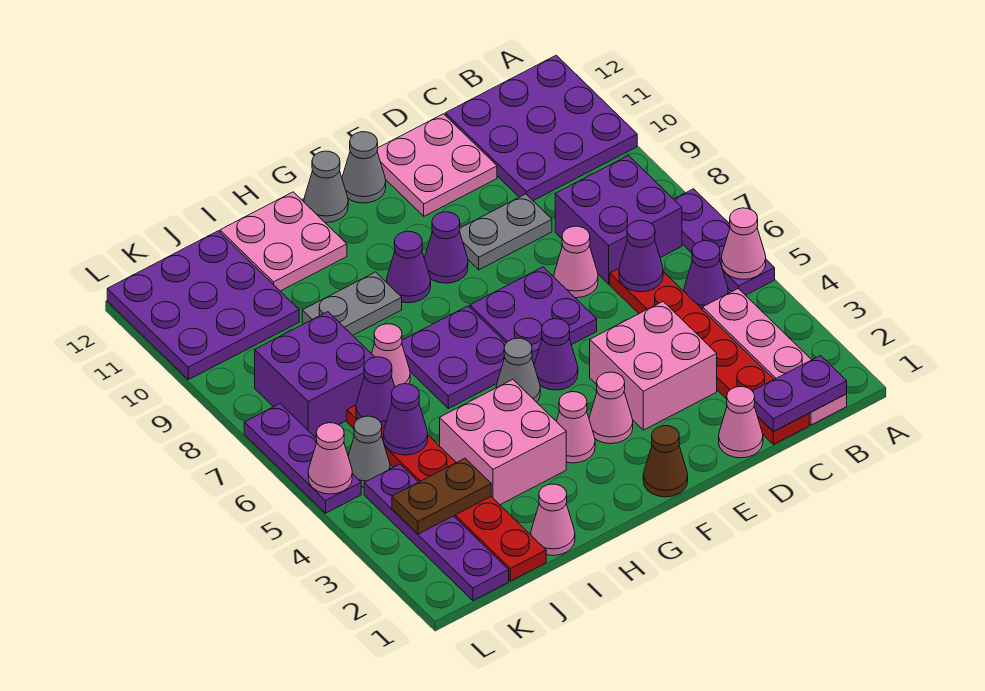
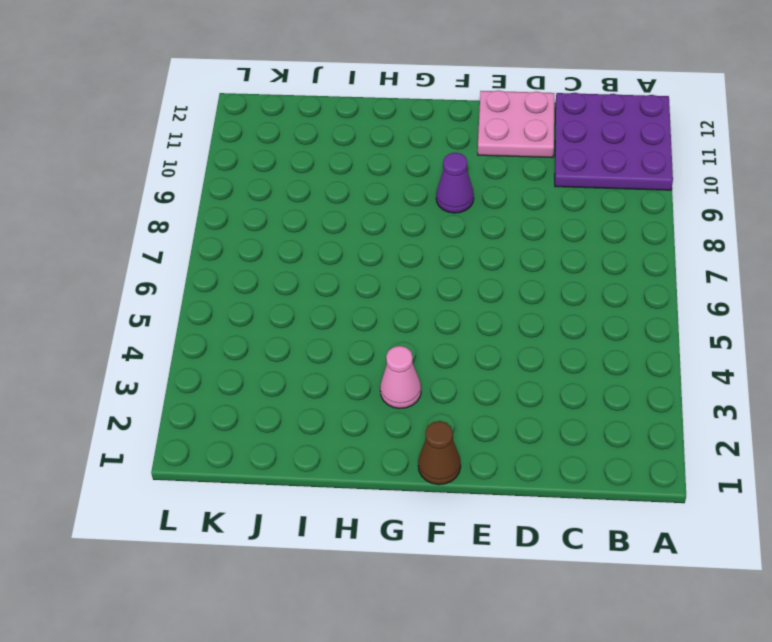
none -> purple 1x3 plate [674,189,775,295]
none -> pink 1x4 plate [703,289,847,425]
none -> purple 1x1 cone [684,241,728,310]
none -> purple 2x2 brick [555,156,682,284]

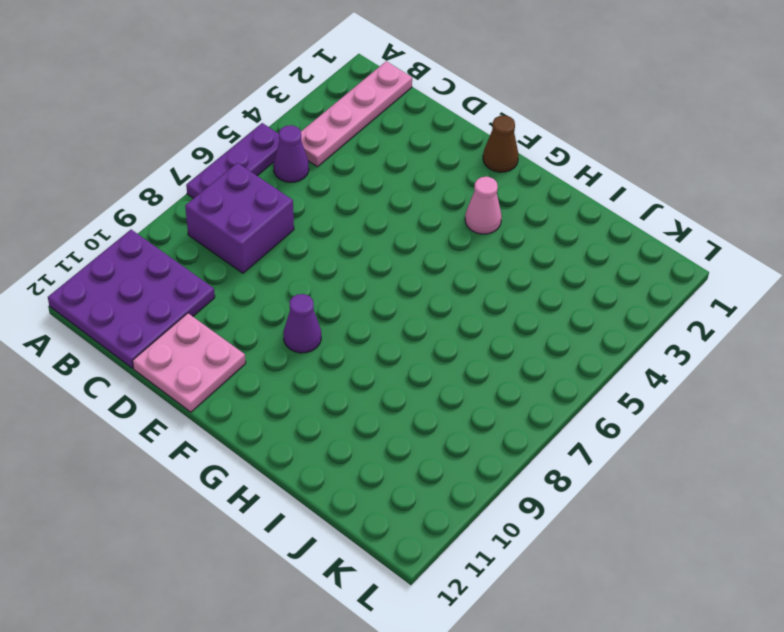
none -> red 1x6 plate [610,269,809,445]
none -> pink 1x1 cone [719,387,763,458]
none -> pink 2x2 brick [590,302,717,430]
none -> pink 1x1 cone [554,226,598,298]

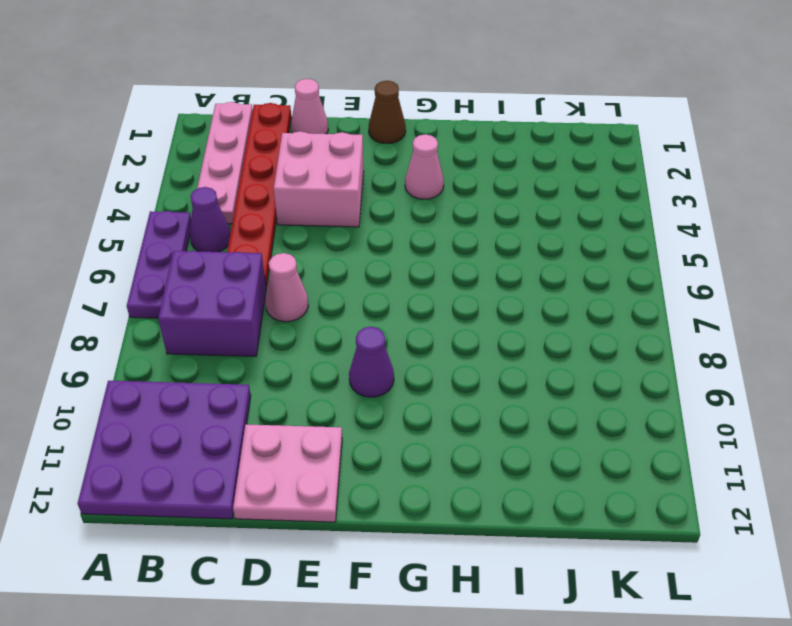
none -> grey 1x2 plate [459,194,552,270]
none -> purple 2x2 plate [470,267,597,364]
none -> pink 1x1 cone [589,372,633,444]
none -> purple 1x1 cone [534,319,578,390]

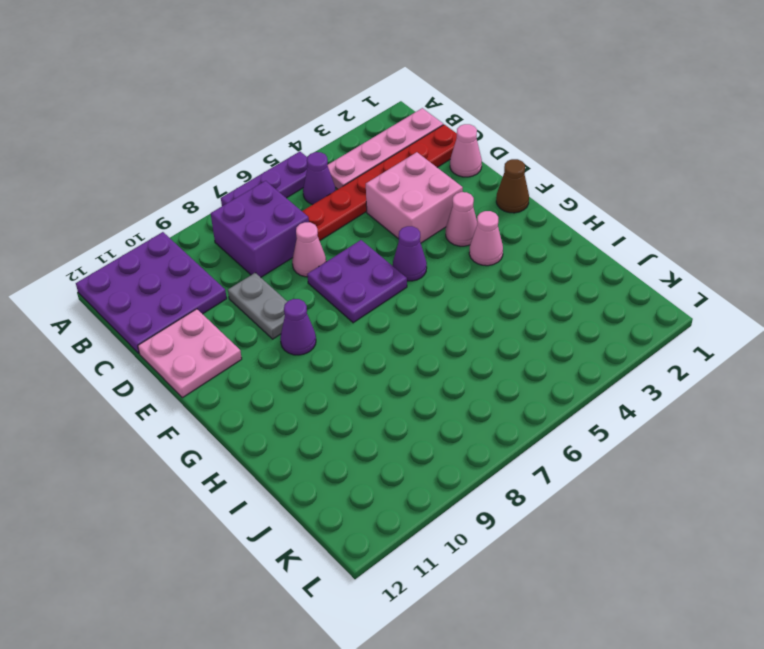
none -> grey 1x1 cone [342,132,386,203]
none -> grey 1x1 cone [496,338,540,402]
none -> purple 2x2 plate [402,306,506,408]
none -> purple 1x1 cone [386,231,431,303]

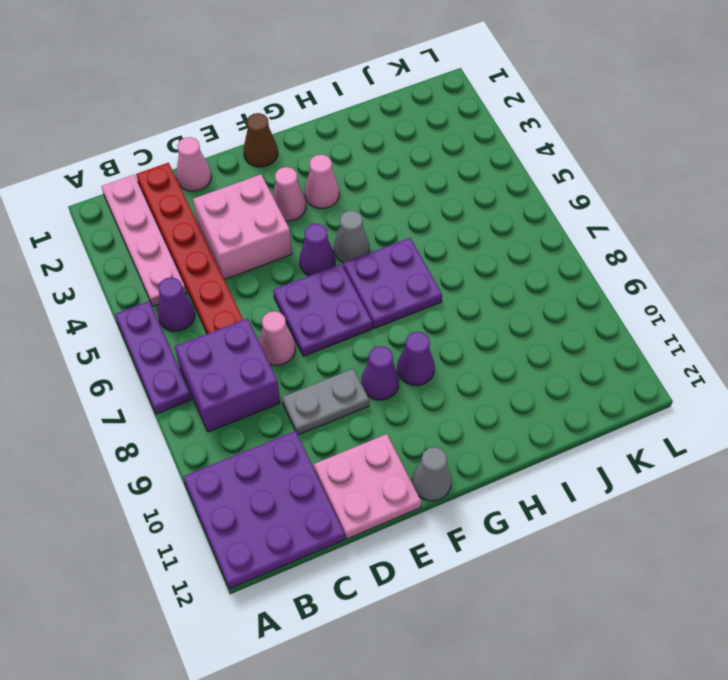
none -> grey 1x1 cone [304,151,348,223]
none -> pink 2x2 brick [440,379,566,505]
none -> grey 1x2 plate [302,272,402,335]
none -> pink 2x2 plate [220,192,347,291]

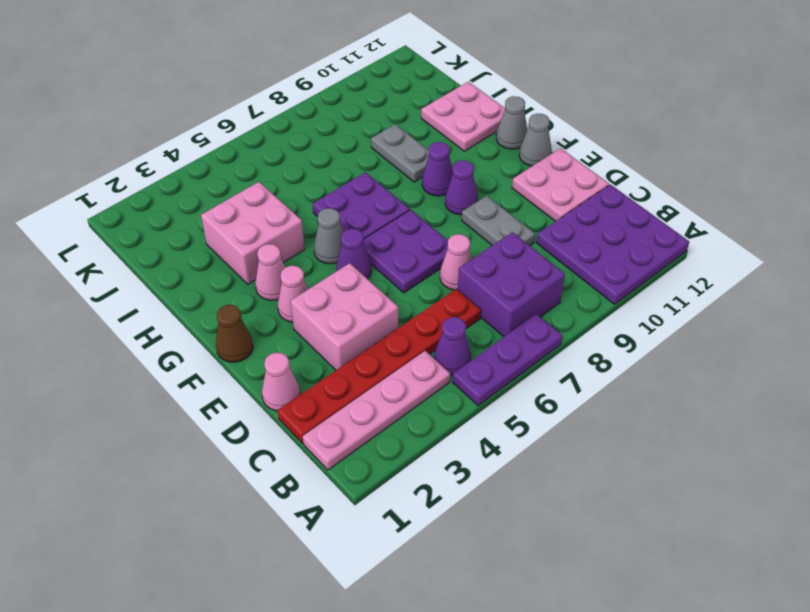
none -> pink 1x1 cone [531,484,575,556]
none -> pink 1x1 cone [371,324,410,387]
none -> red 1x6 plate [347,405,546,581]
none -> purple 2x2 brick [255,312,374,437]

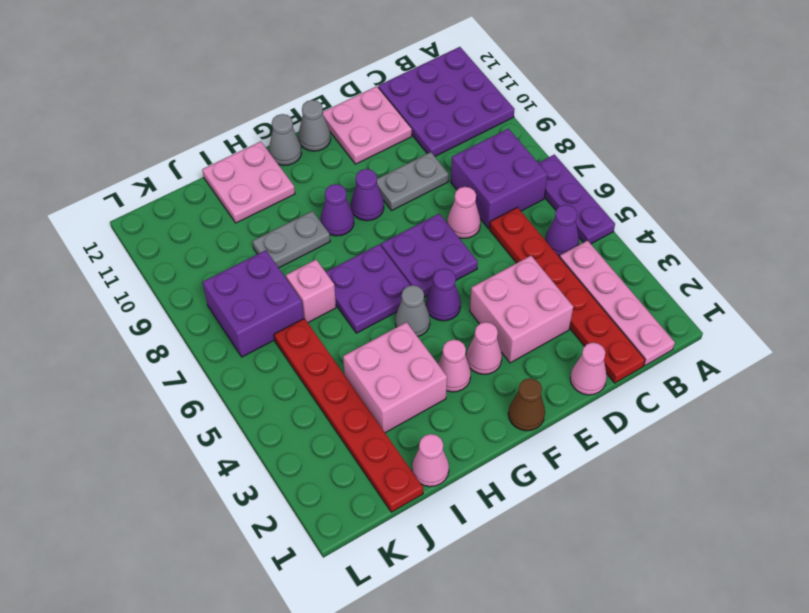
pink 1x1 brick [286,260,336,322] -> pink 1x1 cone [371,324,410,387]
none -> purple 3x3 plate [107,231,299,380]
none -> purple 1x4 plate [364,464,509,601]
none -> grey 1x1 cone [348,416,390,487]
none -> purple 1x3 plate [244,404,361,513]

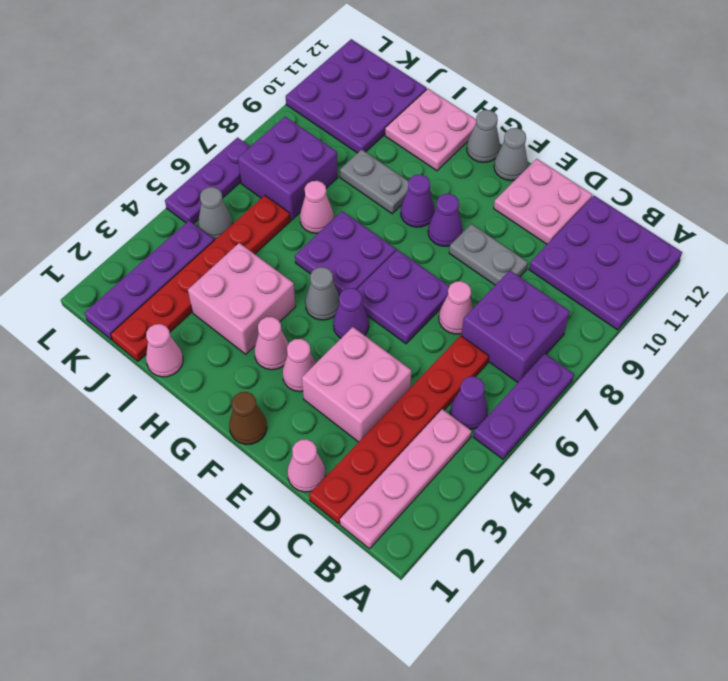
none -> pink 1x1 cone [721,208,766,279]
none -> purple 1x2 plate [753,356,847,431]
none -> purple 1x1 cone [619,220,663,292]
none -> brown 1x2 plate [392,458,491,534]

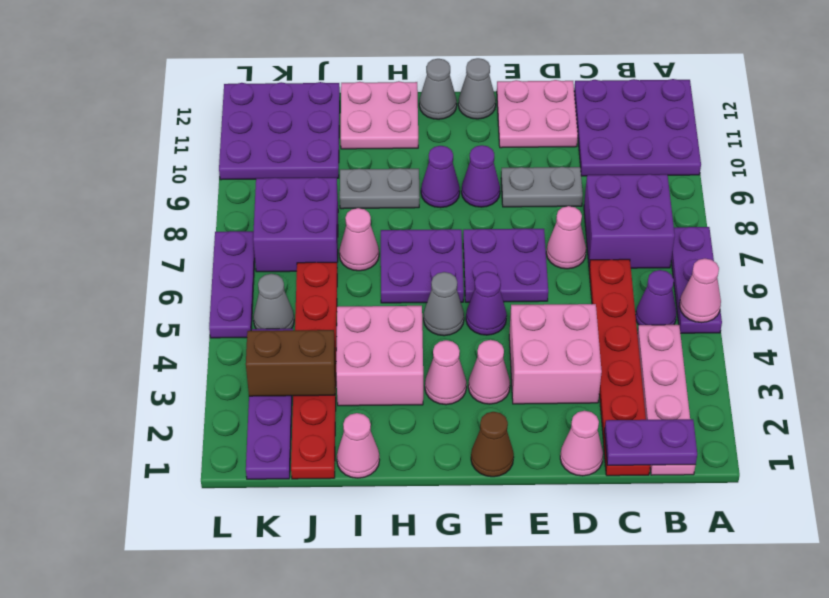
brown 1x2 brick [246,330,336,396] -> brown 1x2 plate [392,458,491,534]
none -> purple 1x1 cone [619,220,663,292]
none -> purple 1x1 cone [383,384,428,455]
none -> purple 1x1 cone [356,357,395,428]
none -> pink 1x1 cone [308,423,352,494]

